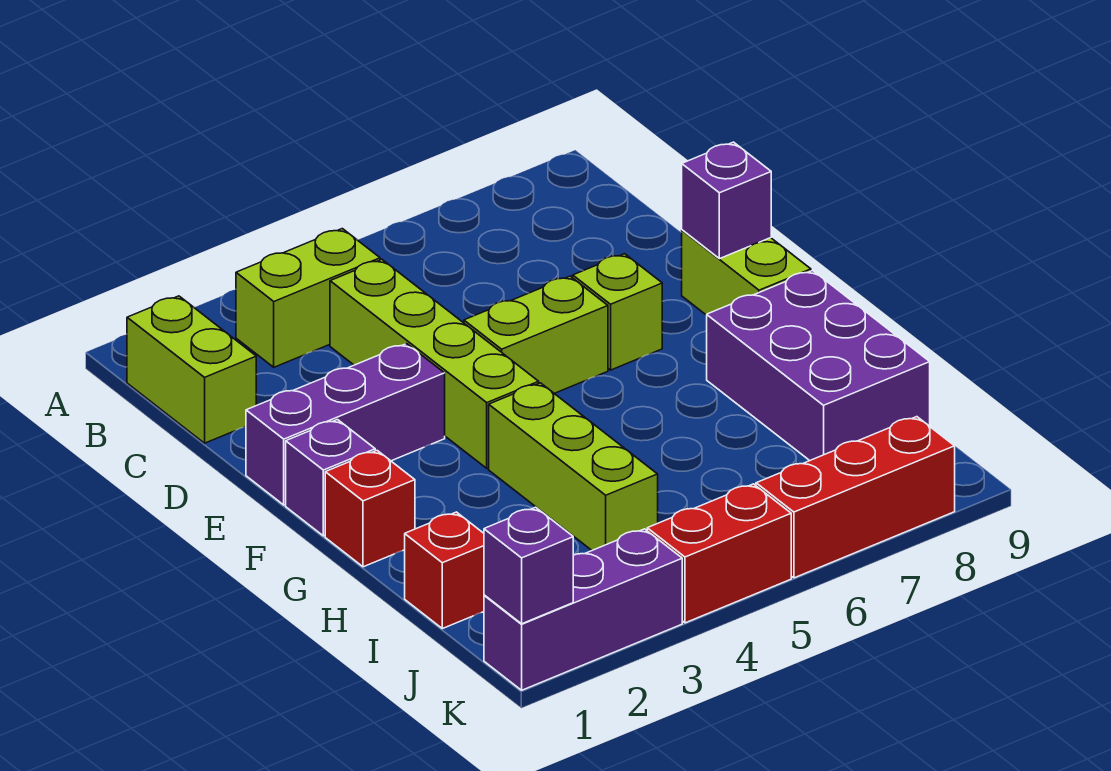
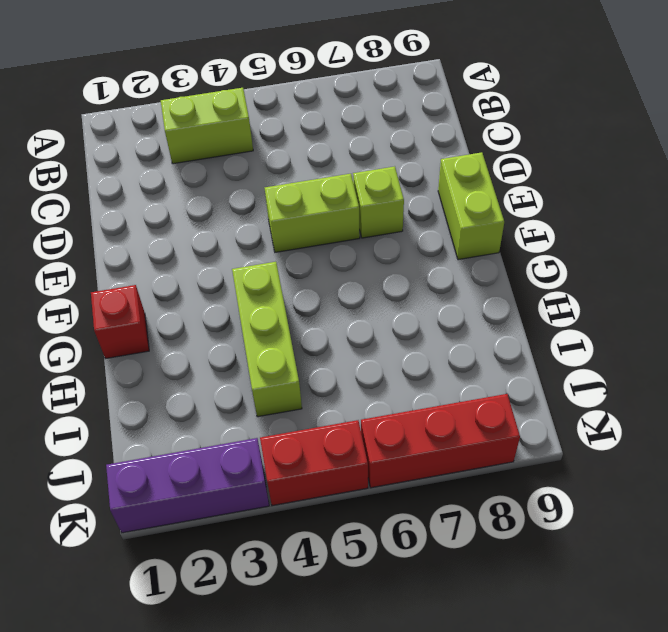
none -> lime 1x2 brick [127,296,256,443]
none -> lime 1x4 brick [330,259,539,468]
none -> purple 1x3 brick [246,344,445,505]

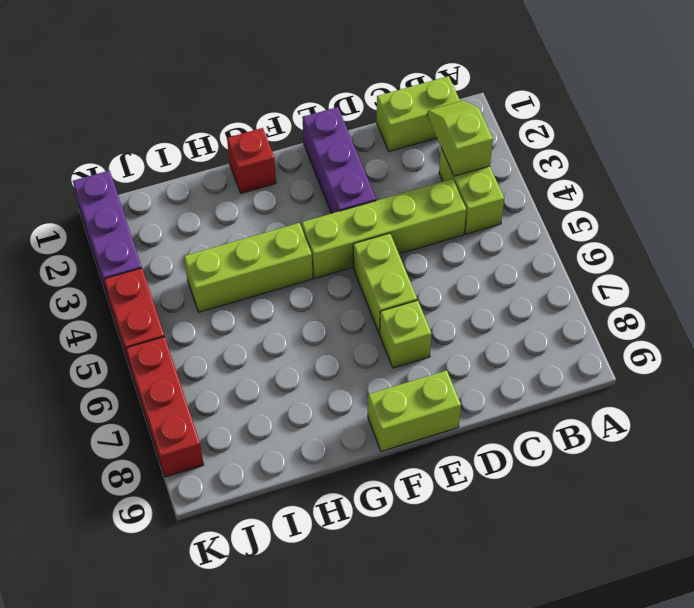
lime 1x2 slope [427,101,493,176] -> none
none -> purple 1x1 brick [286,420,375,536]
none -> purple 2x3 brick [707,271,930,461]
none -> red 1x1 brick [405,512,484,629]

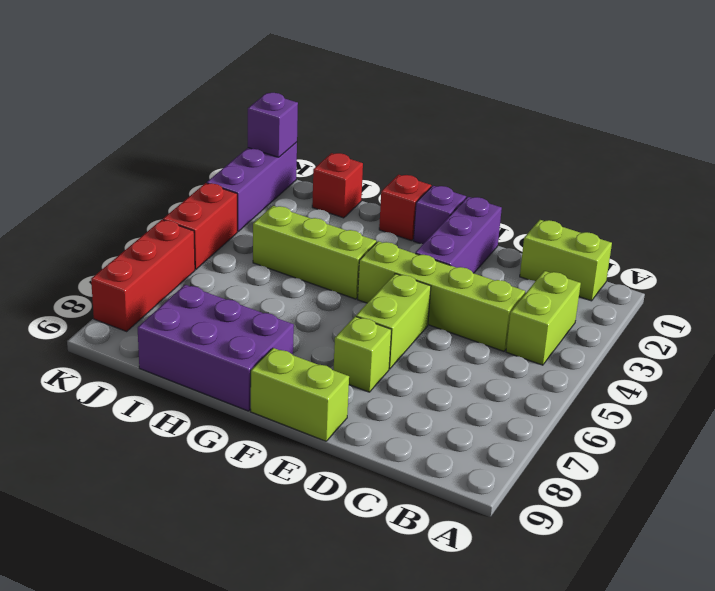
none -> purple 1x1 brick [682,142,771,259]

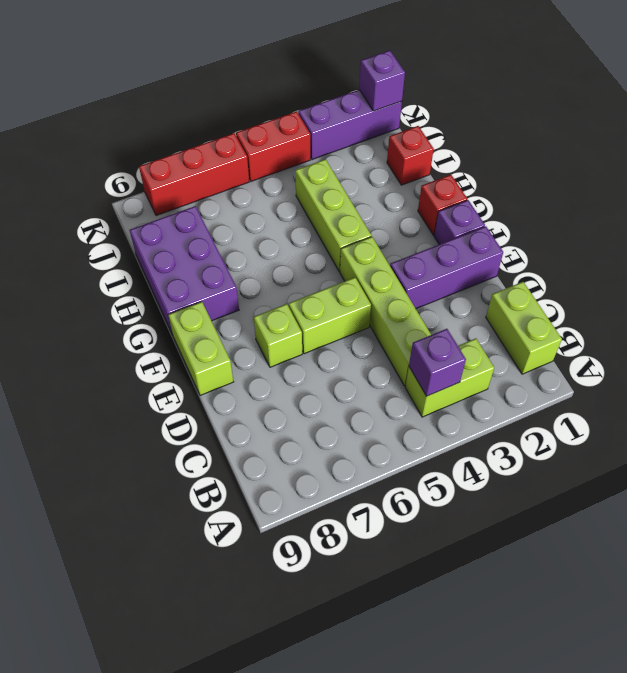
purple 1x1 brick [409,329,466,396] -> purple 1x1 brick moved to [682,142,771,259]

